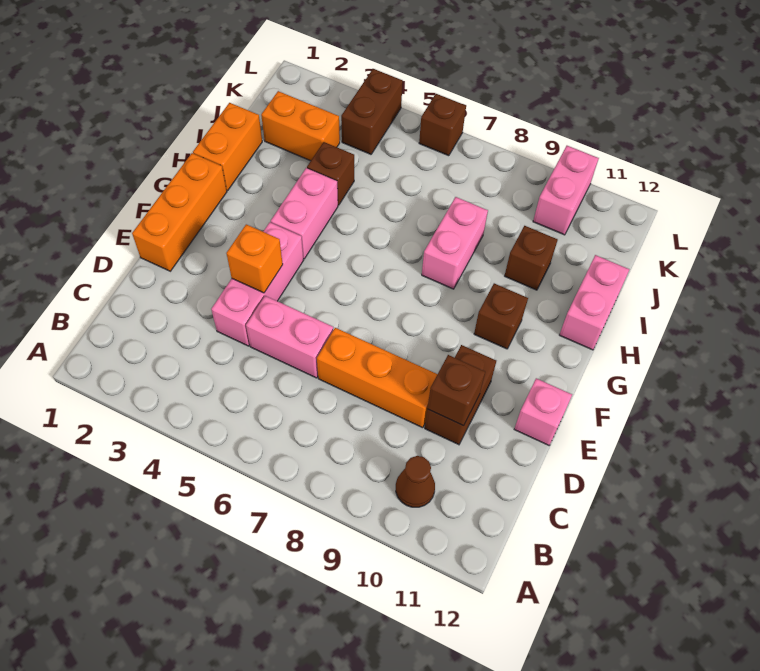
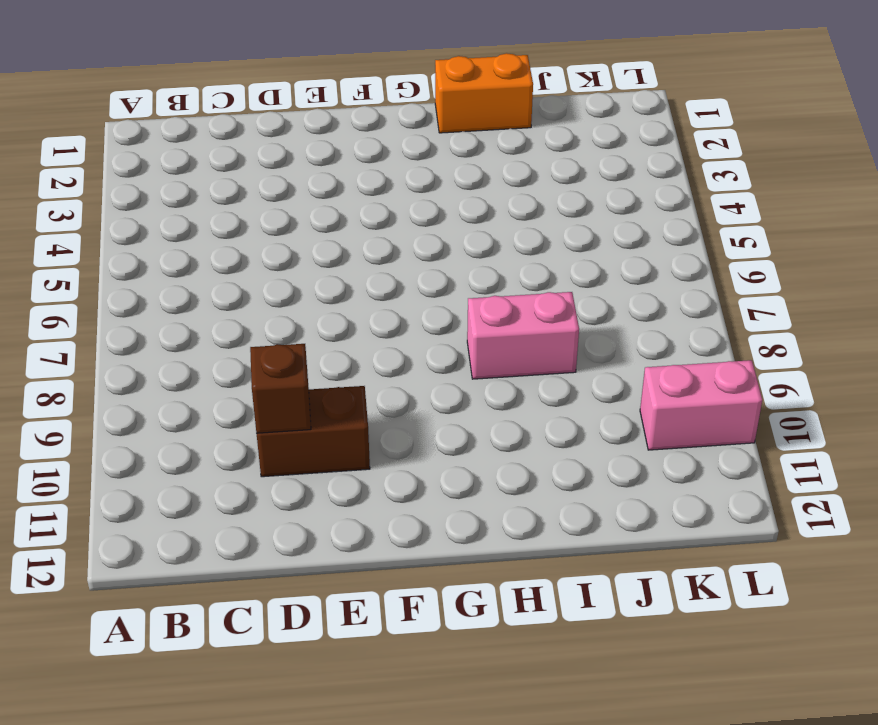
none -> brown 1x1 cone [396,456,435,507]
none -> pink 1x3 brick [211,222,304,346]
none -> pink 1x2 brick [246,296,333,378]

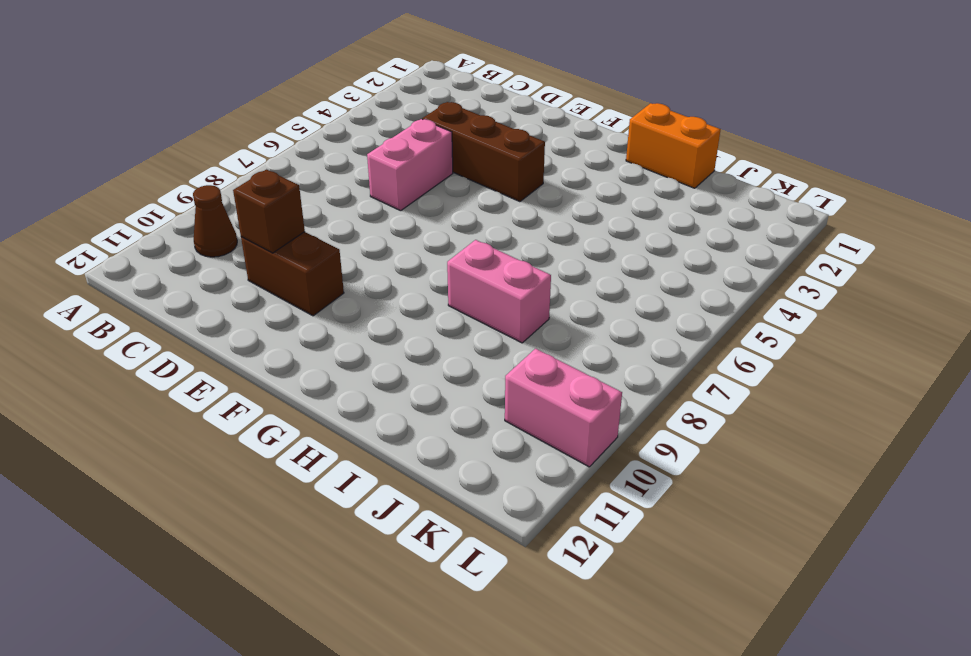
brown 1x3 brick [422,102,545,202] -> pink 1x3 brick [211,222,304,346]
none -> orange 1x3 brick [317,328,438,428]
none -> orange 1x3 brick [132,153,227,271]
none -> pink 1x1 brick [514,378,572,445]

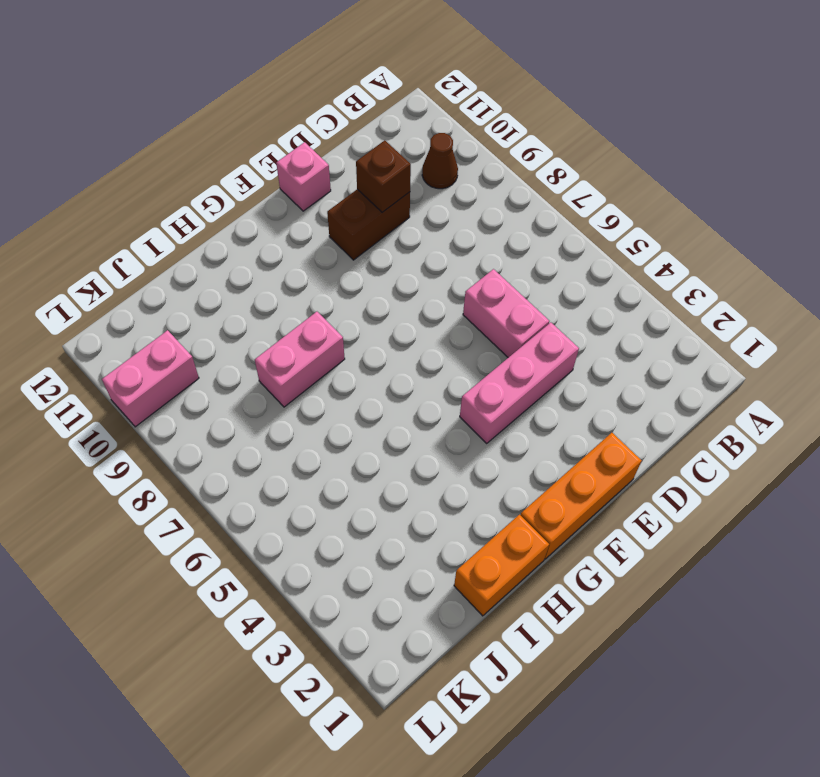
none -> orange 1x3 brick [317,328,438,428]
none -> pink 1x2 brick [271,168,338,259]
none -> brown 1x1 brick [474,283,528,349]

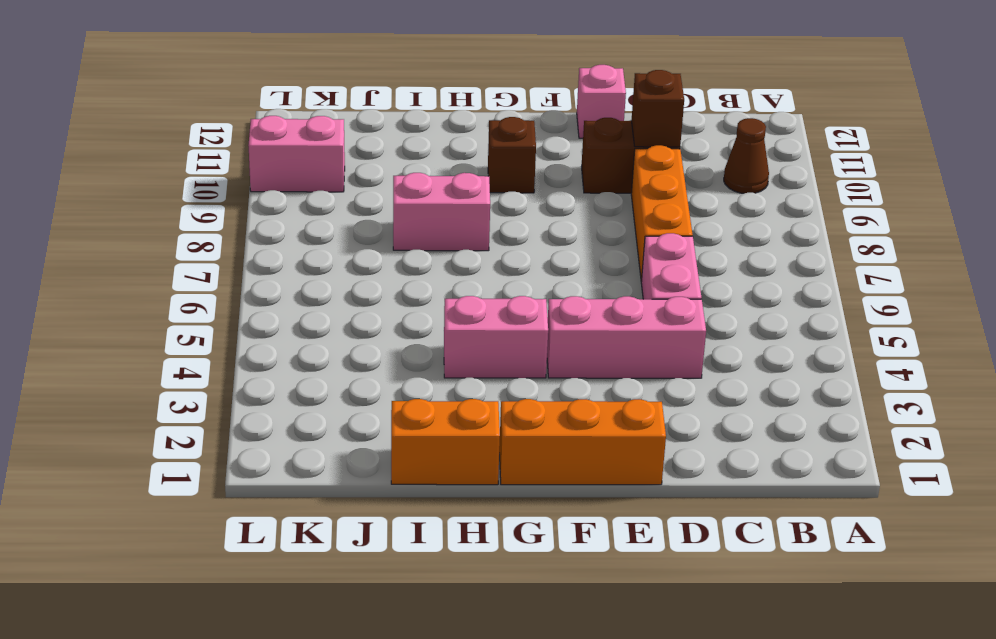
none -> pink 1x2 brick [560,255,629,350]
none -> brown 1x1 brick [307,142,354,205]
none -> brown 1x1 brick [505,226,558,290]

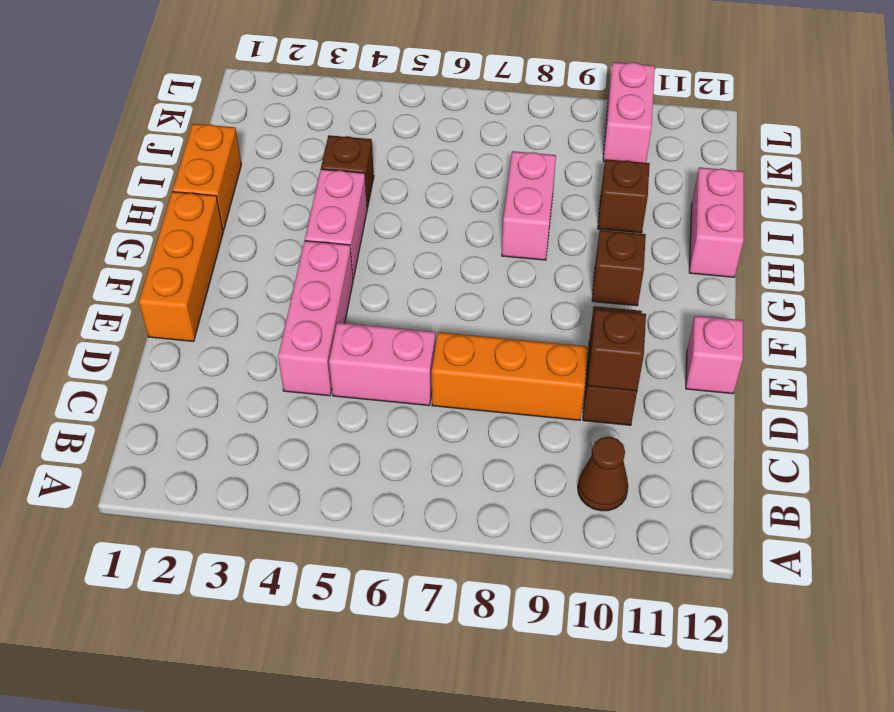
none -> orange 1x2 brick [261,91,340,161]
none -> brown 1x2 brick [341,69,403,154]
none -> brown 1x1 brick [419,94,466,156]

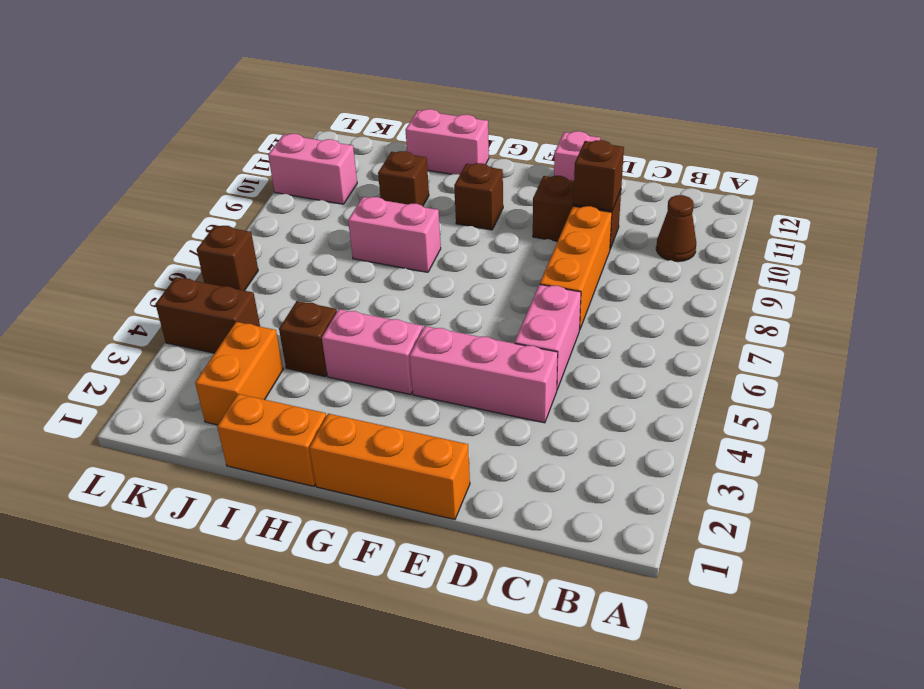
none -> orange 1x1 brick [226,224,283,293]

